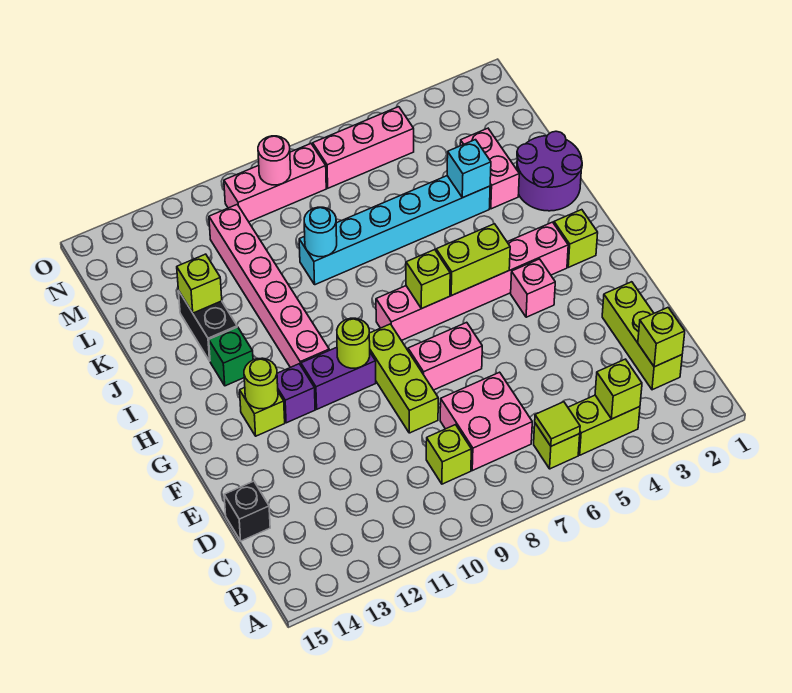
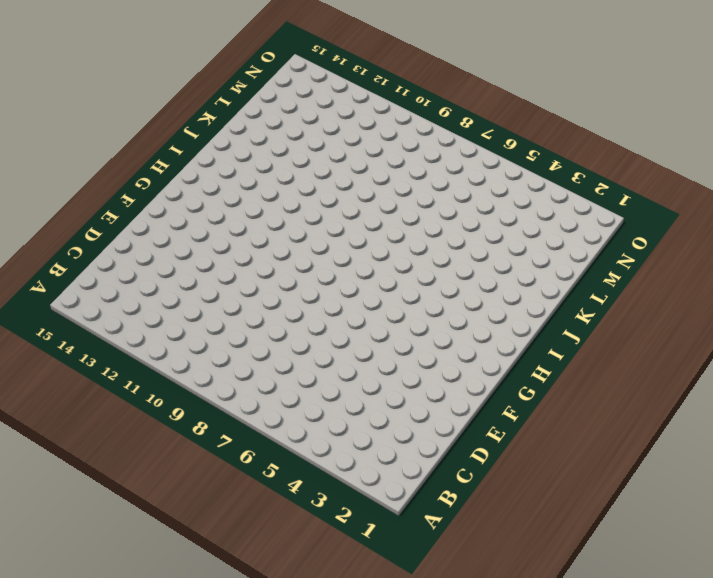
none -> lime 1x2 brick [568,395,640,455]
none -> lime 1x1 brick [534,423,580,469]
none -> lime 1x3 brick [602,282,682,390]
none -> pink 2x2 brick [440,372,532,471]

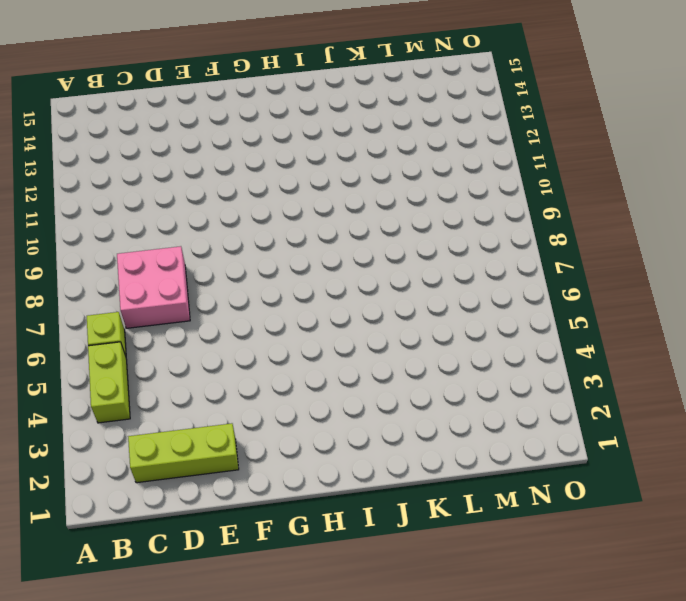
none -> lime 1x1 brick [426,425,471,484]
none -> black 1x1 brick [224,481,270,541]
none -> lime 1x3 brick [369,324,438,433]
none -> pink 1x2 brick [408,322,482,390]

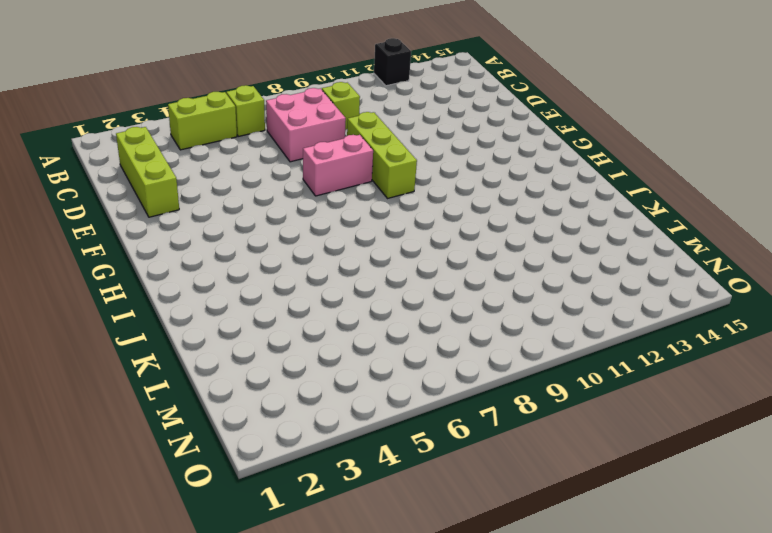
black 1x1 brick [374,38,411,86] -> black 1x1 brick moved to [224,481,270,541]
none -> pink 1x1 brick [511,259,555,317]
none -> purple 1x2 brick [301,347,376,409]
none -> purple 1x1 brick [277,364,315,423]
none -> lime 1x1 brick [240,388,285,436]

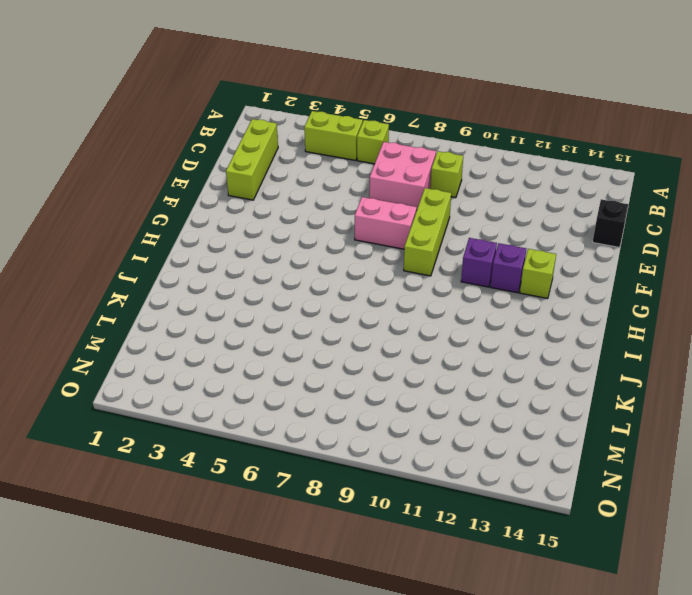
purple 1x1 brick [461,238,497,287] -> purple 1x2 brick [301,347,376,409]
none -> pink 1x1 brick [511,259,555,317]
none -> lime 1x1 brick [554,210,598,267]
none -> pink 1x6 brick [376,222,568,341]
none -> pink 1x6 brick [209,205,329,367]

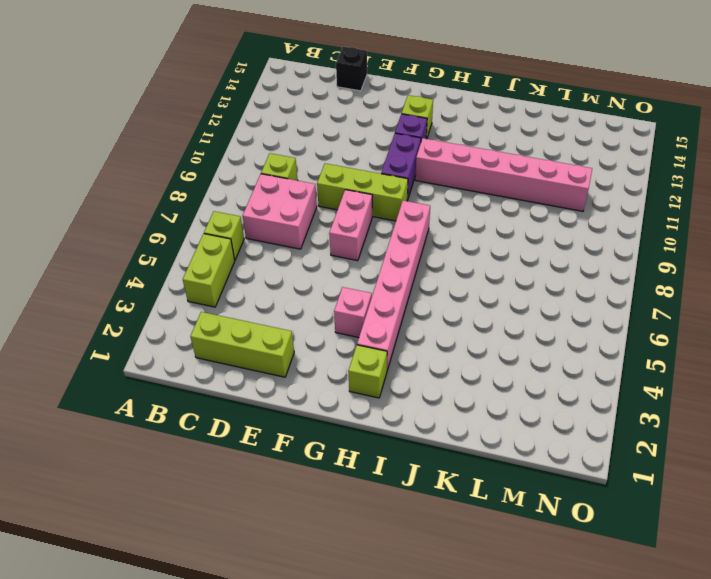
none -> green 1x1 brick [209,327,253,386]
none -> purple 2x2 round brick [517,131,582,211]
none -> black 1x2 brick [179,292,237,361]
none -> pink 1x2 brick [460,128,519,209]

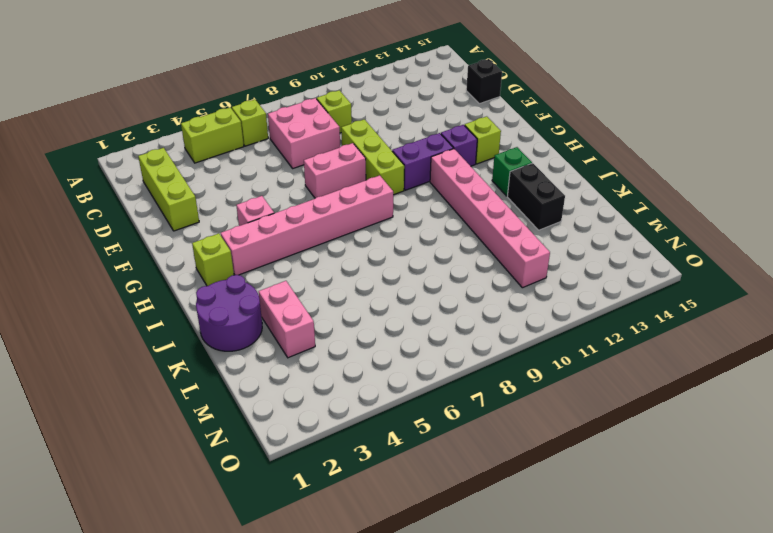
none -> cyan 1x6 brick [299,176,490,285]
none -> pink 1x3 brick [313,107,414,188]
none -> pink 1x3 brick [224,144,326,222]
none -> lime 1x1 brick [595,359,642,419]

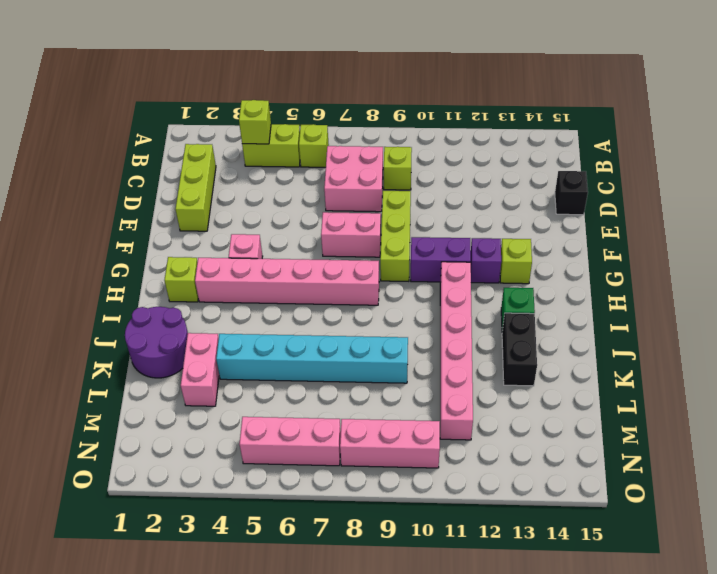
none -> lime 1x1 tile [535,402,580,446]
none -> lime 1x1 brick [638,308,685,367]
none -> lime 1x1 round brick [337,318,370,368]
none -> lime 1x1 round brick [244,358,278,409]

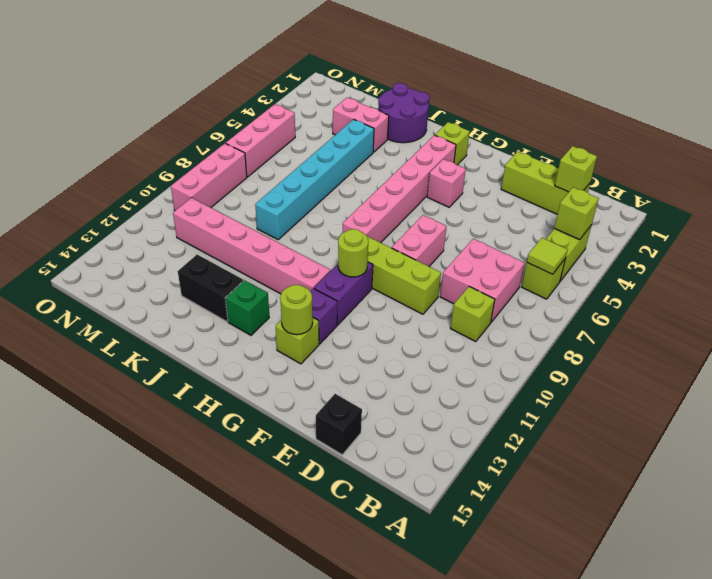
none -> lime 1x2 brick [436,224,510,296]
none -> lime 1x1 brick [406,250,450,308]
none -> cyan 1x1 brick [447,140,491,198]
none -> cyan 1x1 round brick [304,207,337,257]

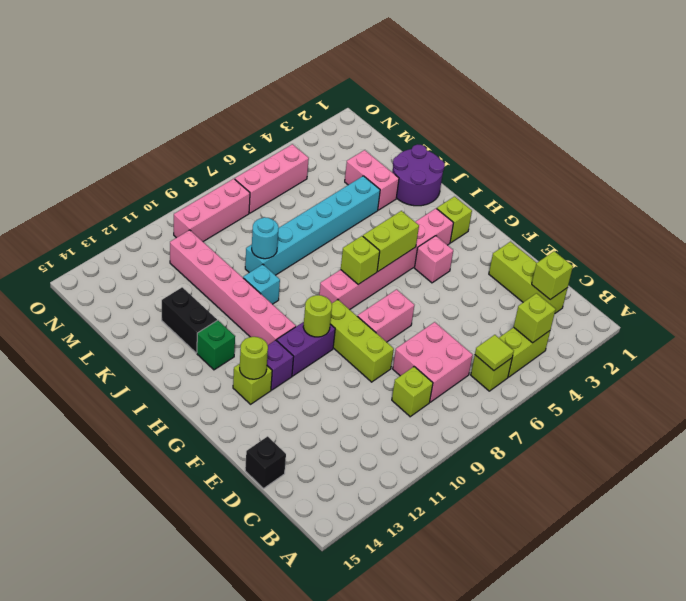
cyan 1x1 brick [243,264,280,304] -> cyan 1x1 brick moved to [447,140,491,198]
none -> lime 1x1 brick [177,254,222,313]
none -> pink 1x1 round brick [258,136,291,185]

